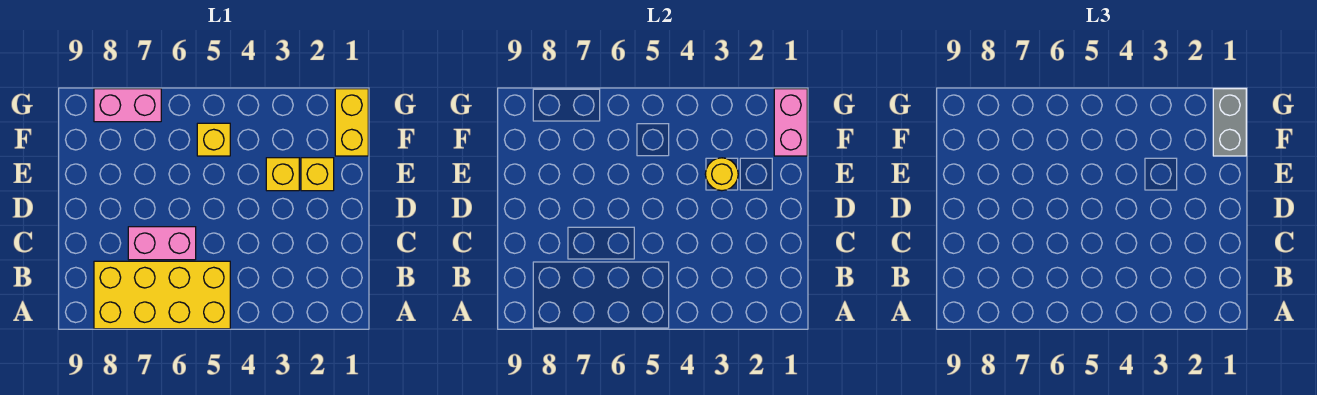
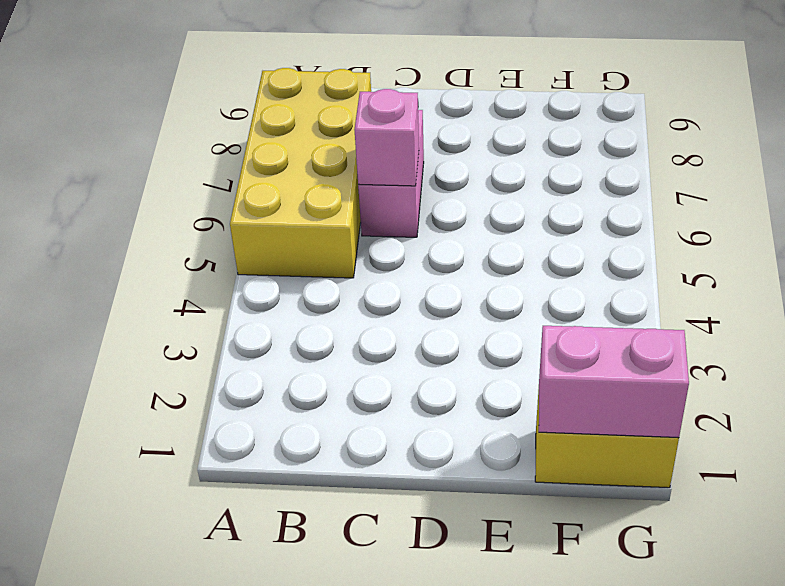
pink 1x1 brick [355,89,419,186] -> none
none -> yellow 1x1 brick [301,158,334,191]
none -> yellow 1x1 brick [266,158,299,191]

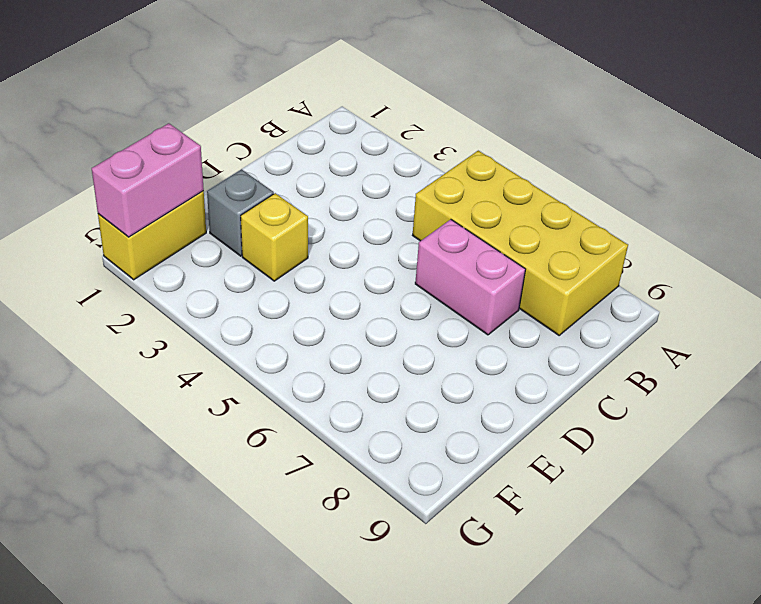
grey 1x1 brick [207,169,274,256] -> yellow 1x1 brick [301,158,334,191]
none -> yellow 1x1 brick [197,123,230,156]
none -> pink 1x2 brick [94,89,161,122]

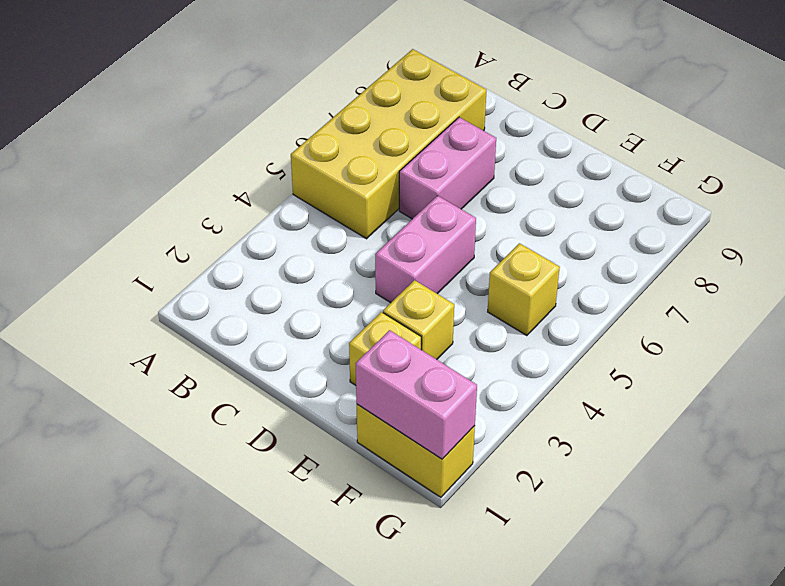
pink 1x2 brick [375,196,476,303] -> pink 1x2 brick moved to [94,89,161,122]
none -> yellow 1x1 round brick [705,158,738,191]
none -> grey 1x2 brick [1213,89,1246,156]

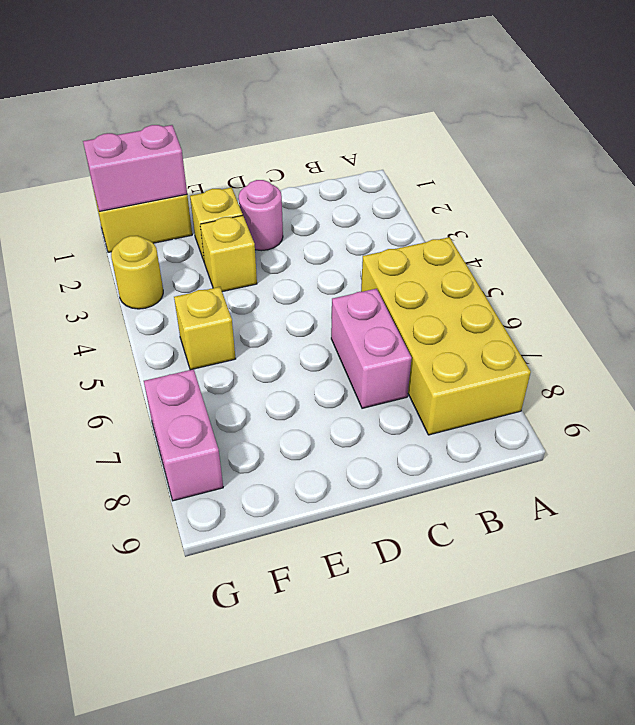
pink 1x1 round brick [239,180,283,251] -> none
yellow 1x1 round brick [111,236,163,309] -> yellow 1x1 round brick moved to [705,158,738,191]
none -> grey 1x2 brick [1213,89,1246,156]

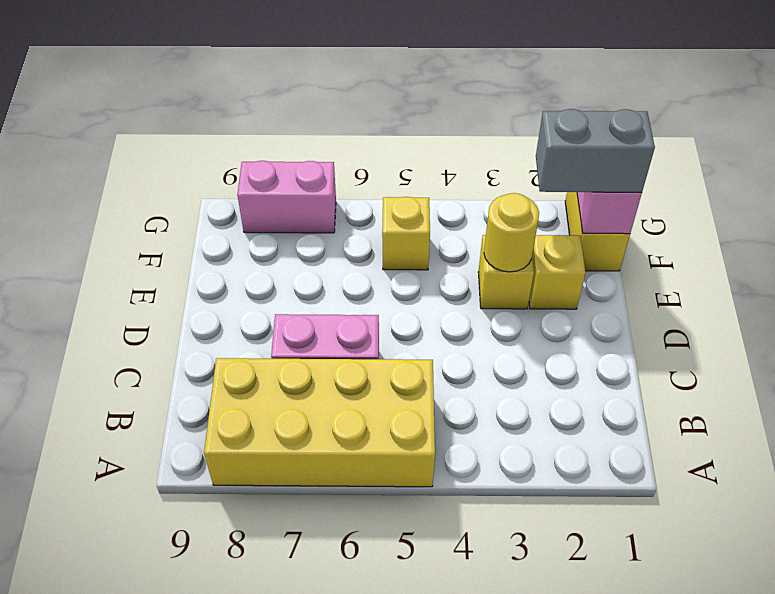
grey 1x2 brick [536,109,655,192] -> grey 1x2 brick turned to [1213,89,1246,156]

